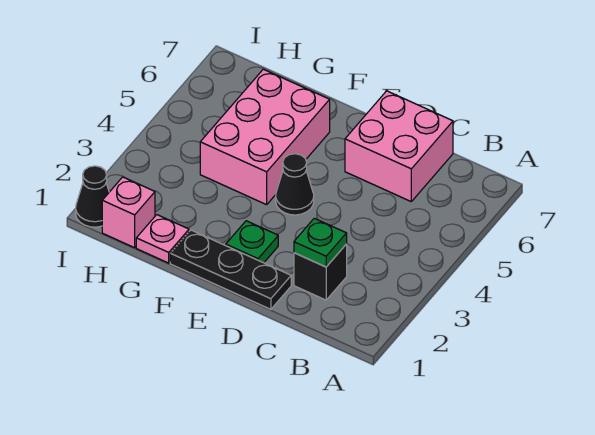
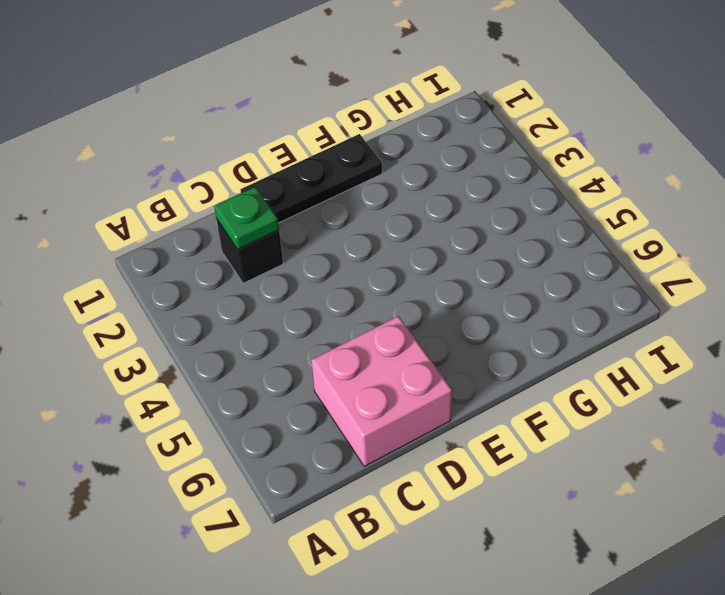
none -> green 1x1 plate [226,221,278,263]
none -> black 1x1 cone [276,154,314,215]

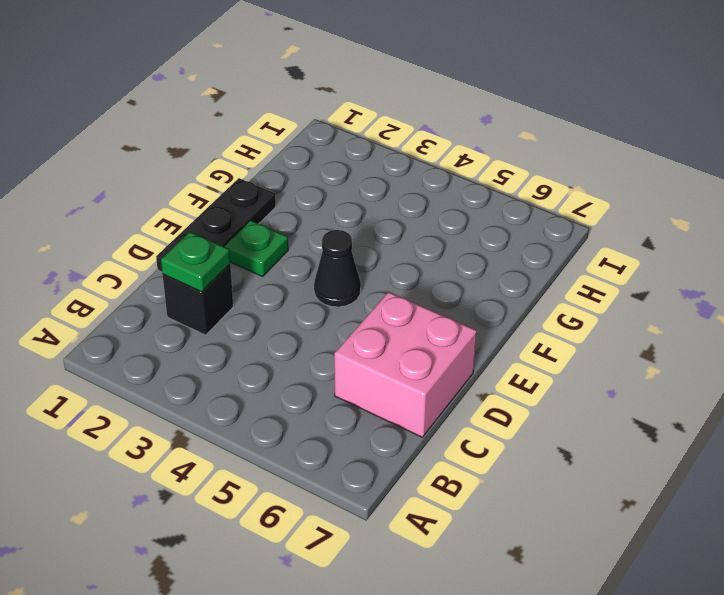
none -> pink 2x3 brick [200,69,330,205]
none -> pink 1x1 plate [136,215,189,263]

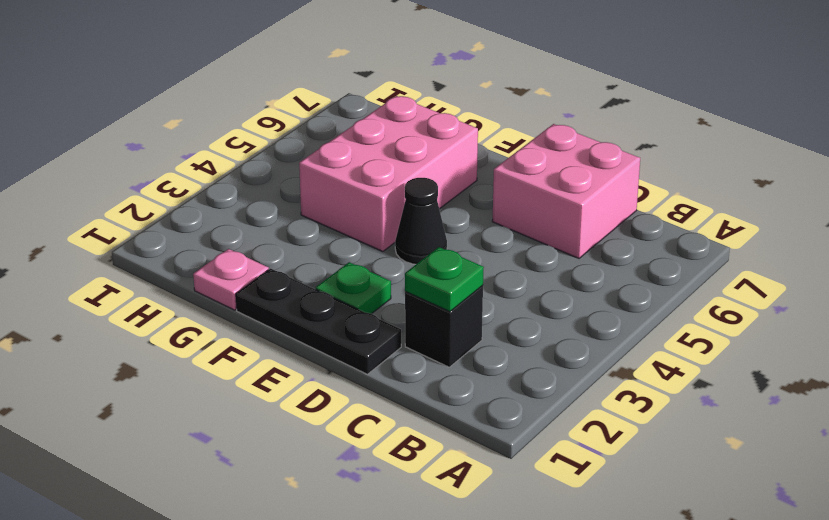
none -> pink 1x1 brick [102,177,155,248]
none -> black 1x1 cone [76,166,109,227]

